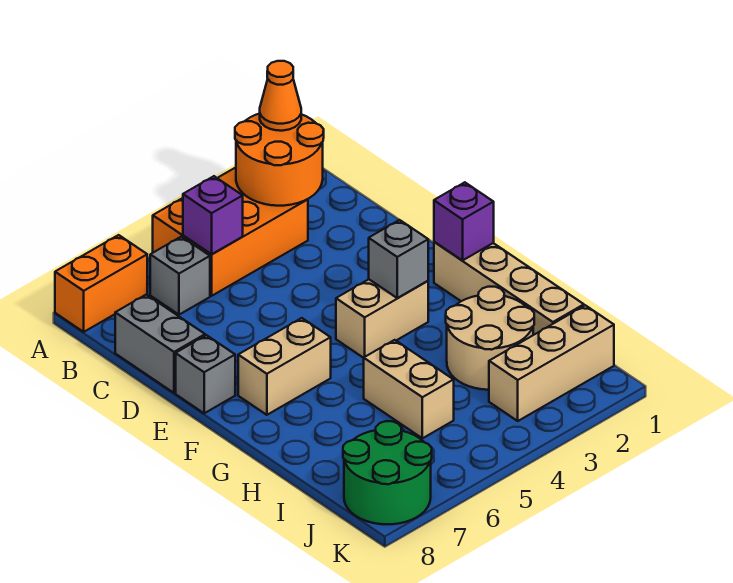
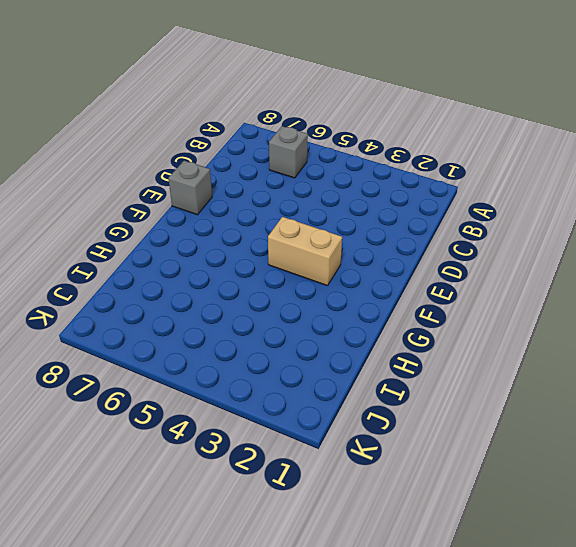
none -> orange 2x3 brick [153,168,308,296]
none -> orange 1x2 brick [55,235,147,332]
none -> grey 1x2 brick [115,295,205,393]

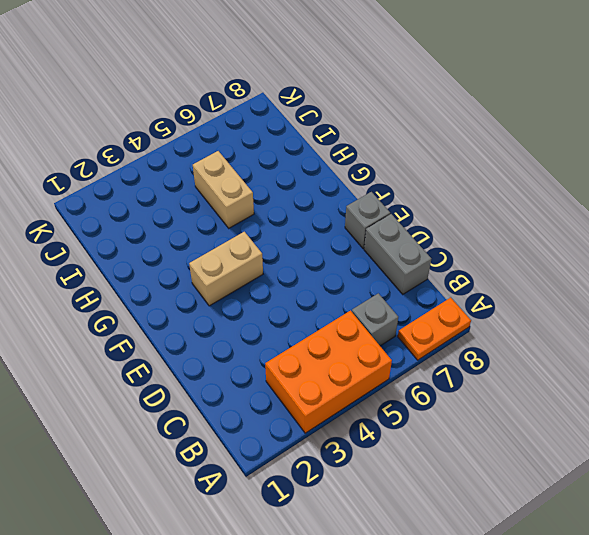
orange 1x2 plate [398,298,471,360] -> orange 1x2 brick [55,235,147,332]
none -> tan 1x4 brick [434,242,584,335]
none -> tan 1x2 brick [238,318,331,415]
none -> tan 2x2 round brick [446,287,534,390]

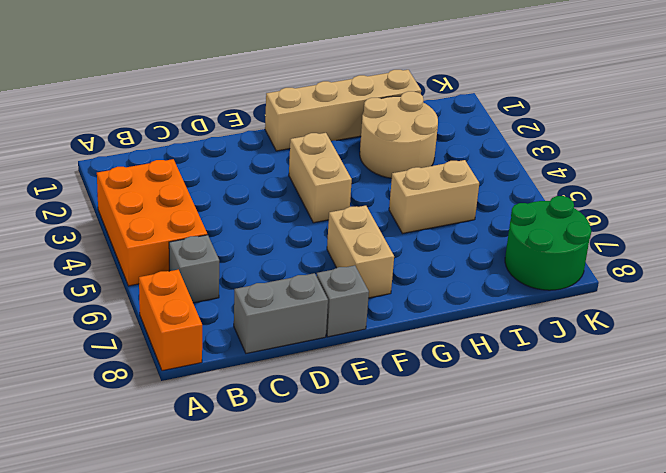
none -> tan 1x3 brick [489,305,614,421]
none -> orange 2x2 round brick [235,113,324,206]
none -> purple 1x1 brick [183,176,243,254]

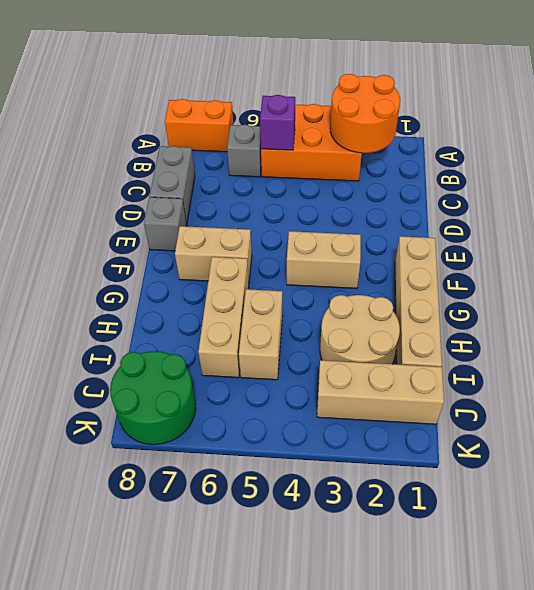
tan 1x3 brick [198,257,249,378] -> none
none -> purple 1x1 brick [434,182,494,260]
none -> grey 1x1 brick [369,220,428,298]
none -> orange 1x1 cone [260,61,301,131]

